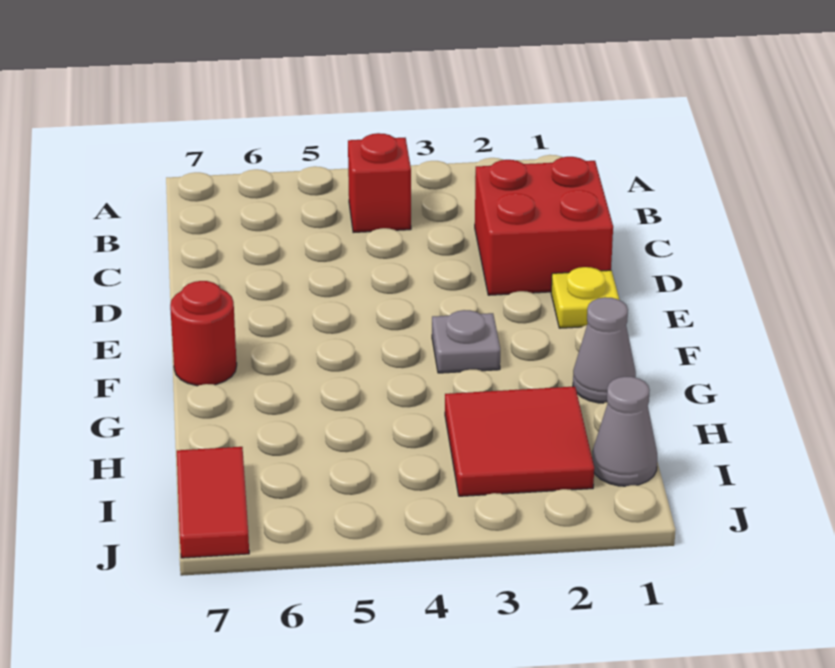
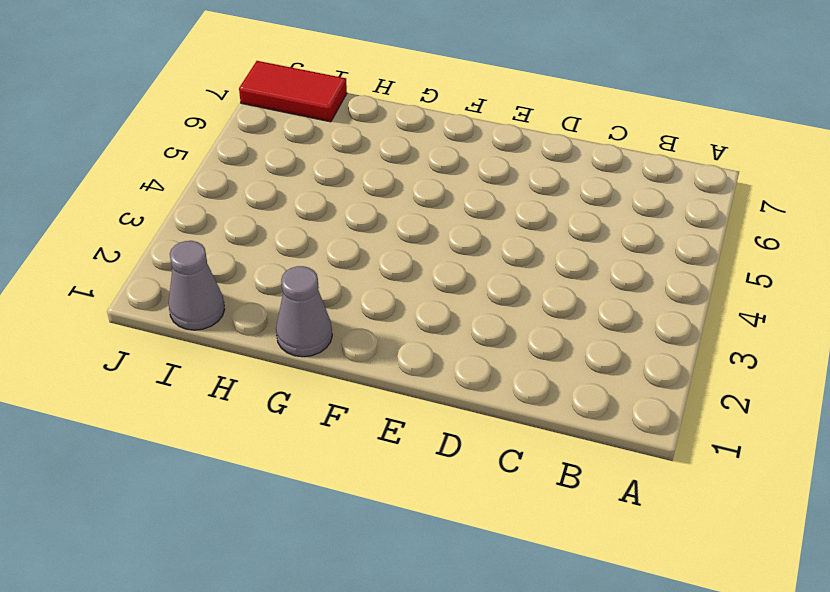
none -> red 1x1 brick [348,133,411,233]
none -> red 2x2 brick [475,157,613,295]

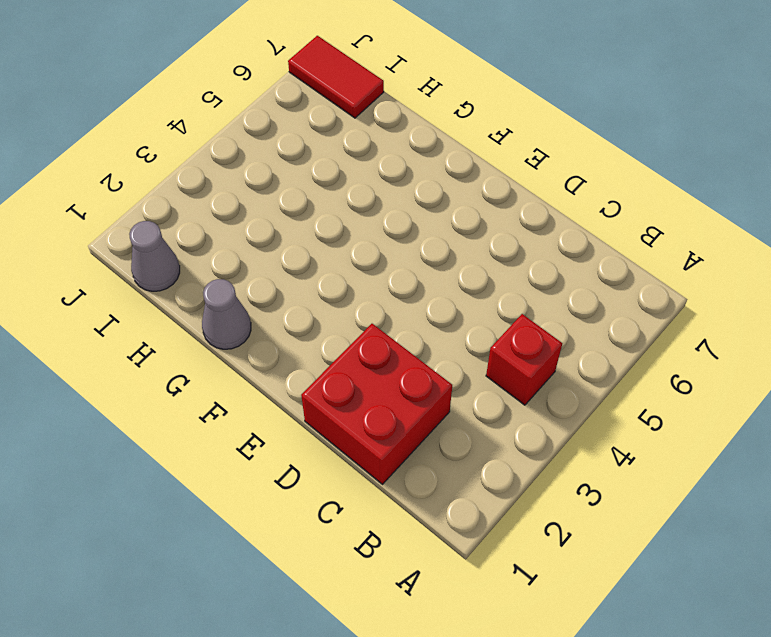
none -> yellow 1x1 plate [551,267,619,328]
none -> grey 1x1 plate [432,310,500,373]

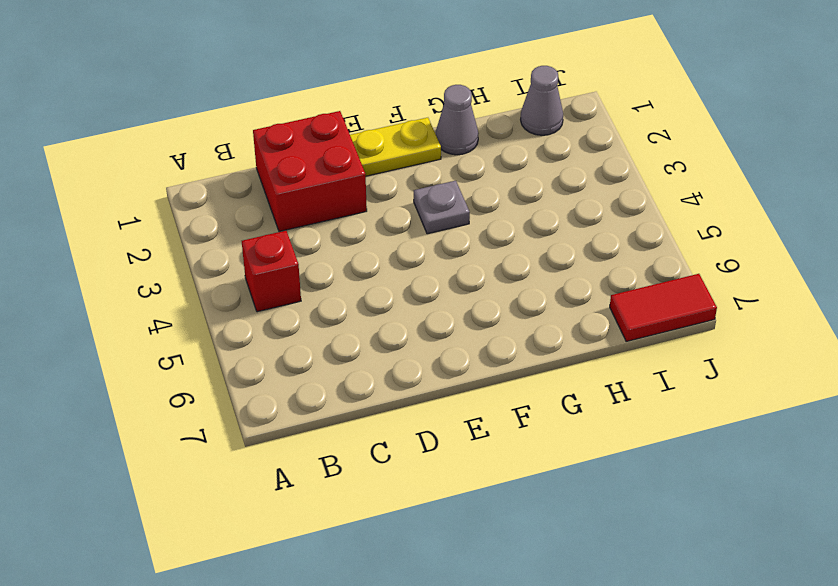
yellow 1x2 plate [350,118,441,176] -> yellow 1x1 plate [551,267,619,328]
none -> red 1x1 round brick [170,281,237,386]
none -> red 2x2 tile [445,387,594,496]

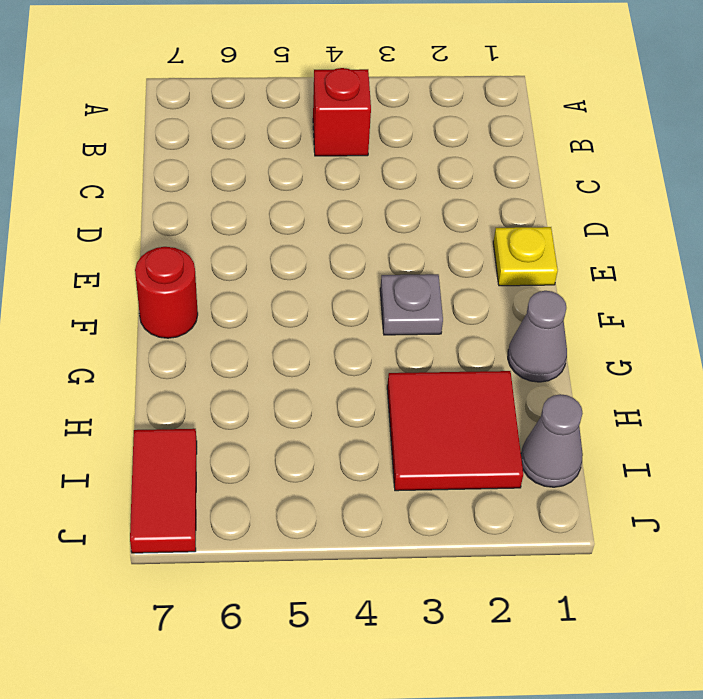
none -> red 2x2 brick [475,157,613,295]

